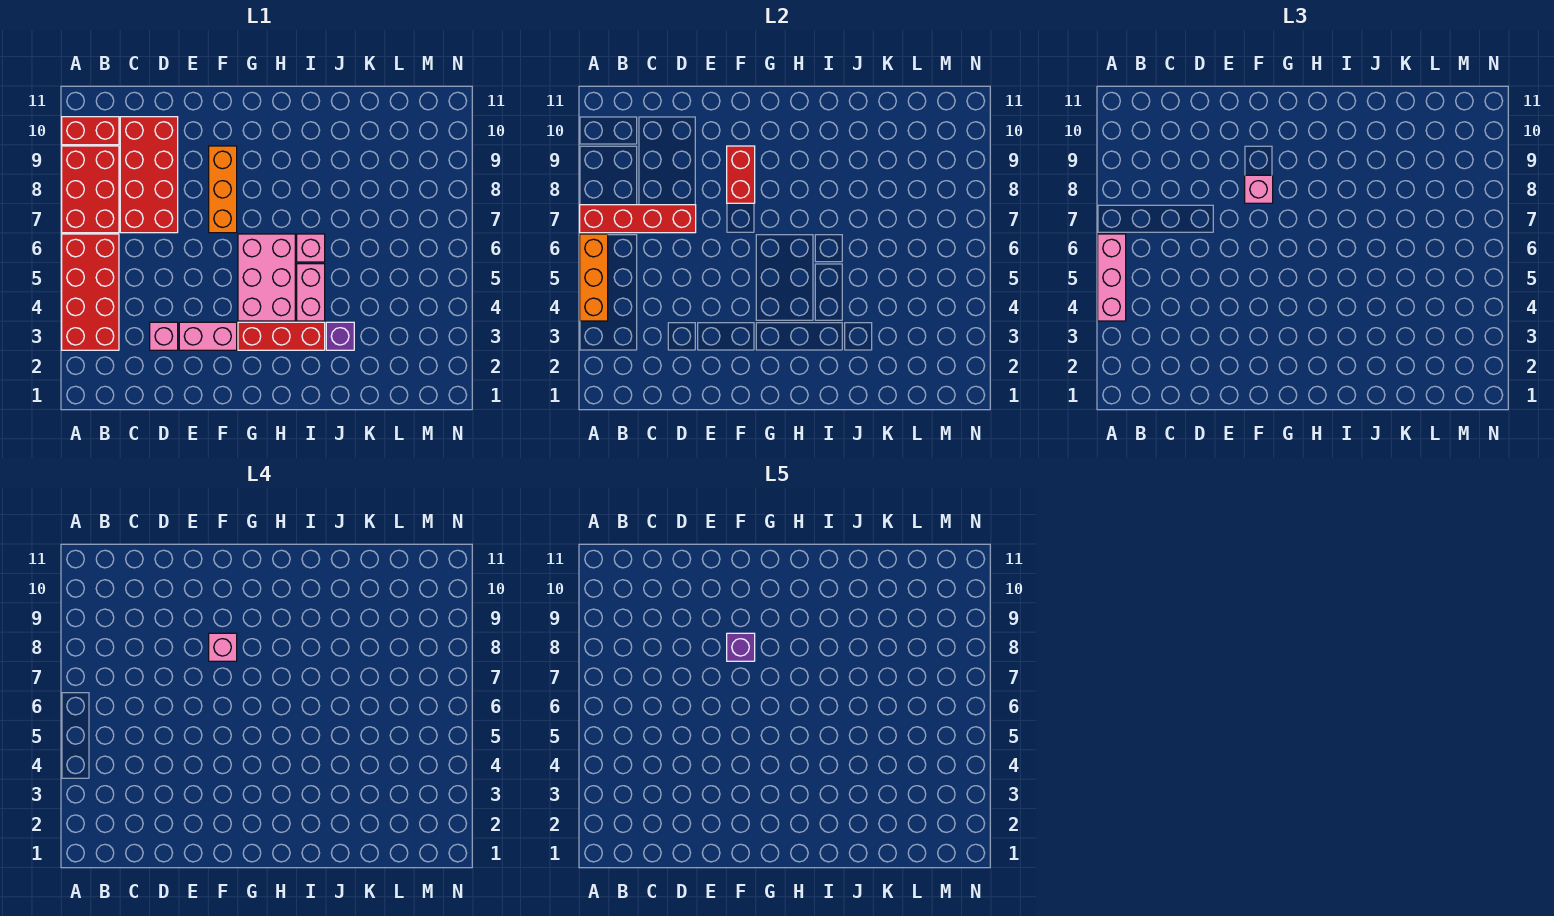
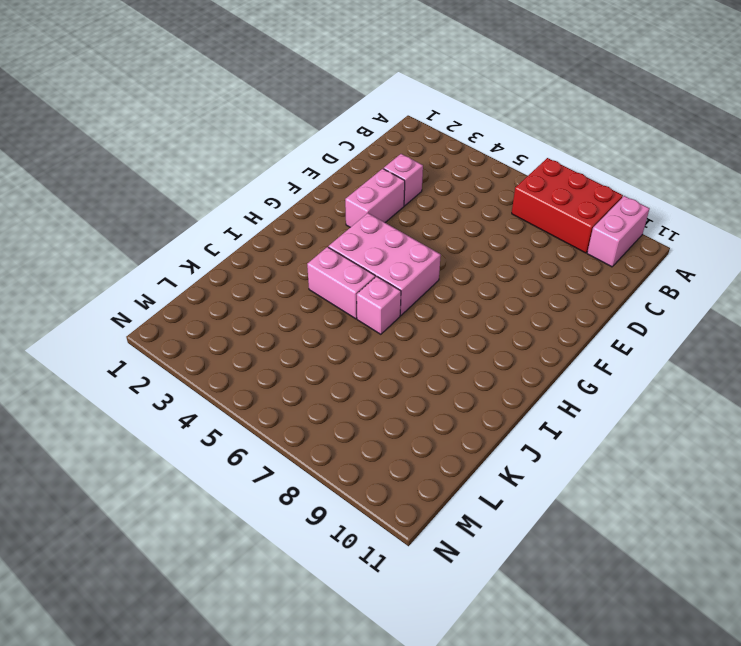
pink 1x2 brick [587,196,650,267] -> red 1x2 brick [62,117,119,145]
none -> red 2x4 brick [62,234,119,350]
none -> red 2x4 brick [120,117,178,233]
none -> orange 1x3 brick [209,146,237,233]

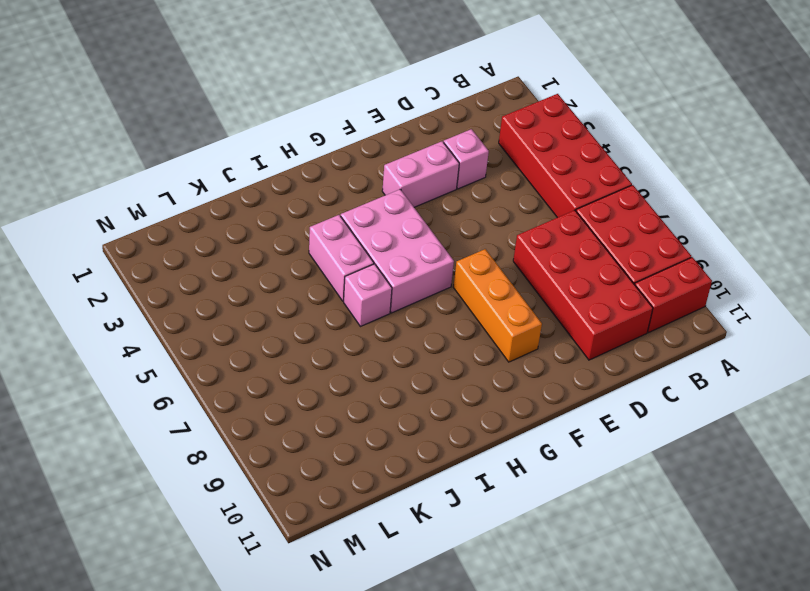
none -> red 1x3 brick [238,322,325,350]
none -> purple 1x1 brick [326,322,354,350]
none -> orange 1x3 brick [580,234,608,321]

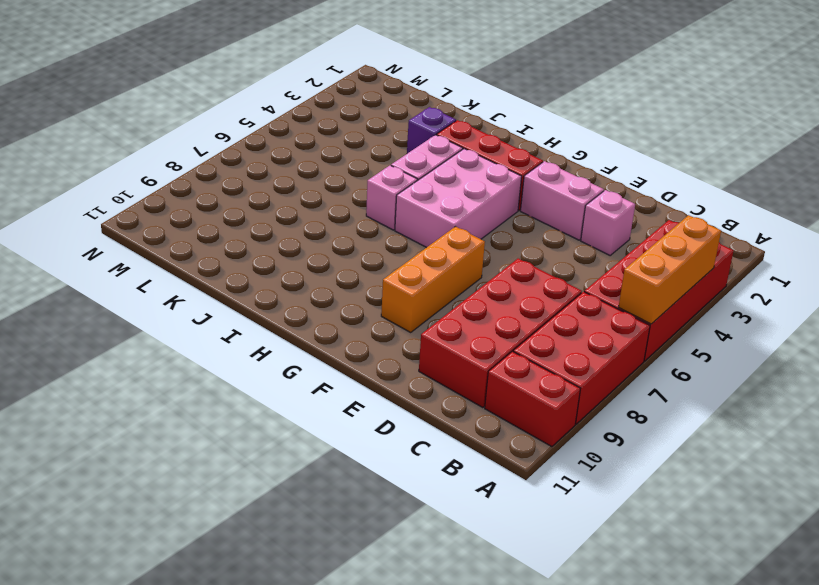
none -> red 1x4 brick [580,205,696,233]
none -> red 1x2 brick [727,146,755,203]
none -> pink 1x3 brick [1098,234,1126,321]

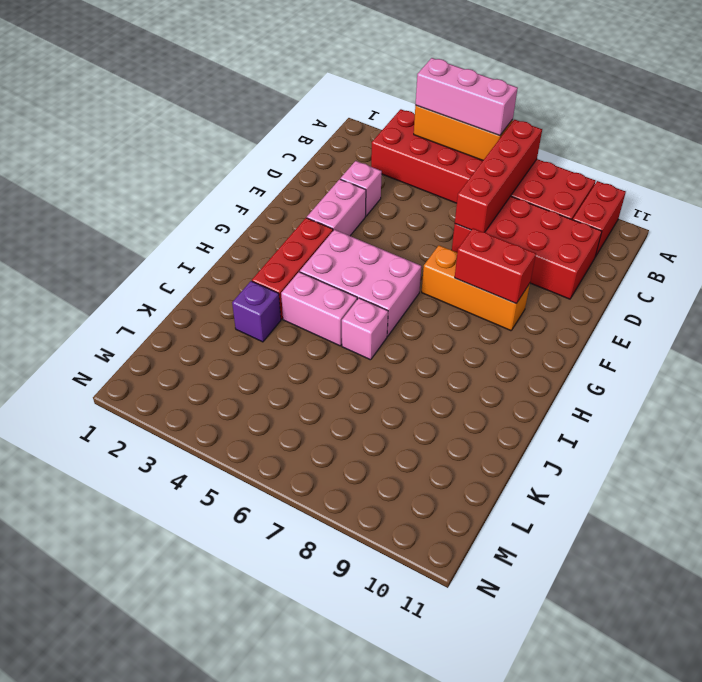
none -> pink 1x1 brick [1245,175,1273,203]
none -> pink 1x1 brick [209,633,237,661]
none -> purple 1x1 brick [727,633,755,661]

